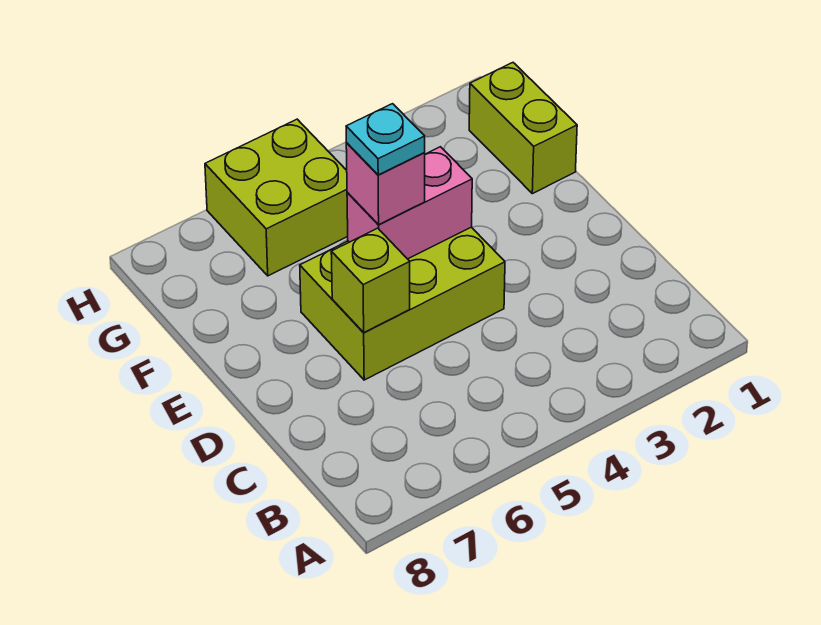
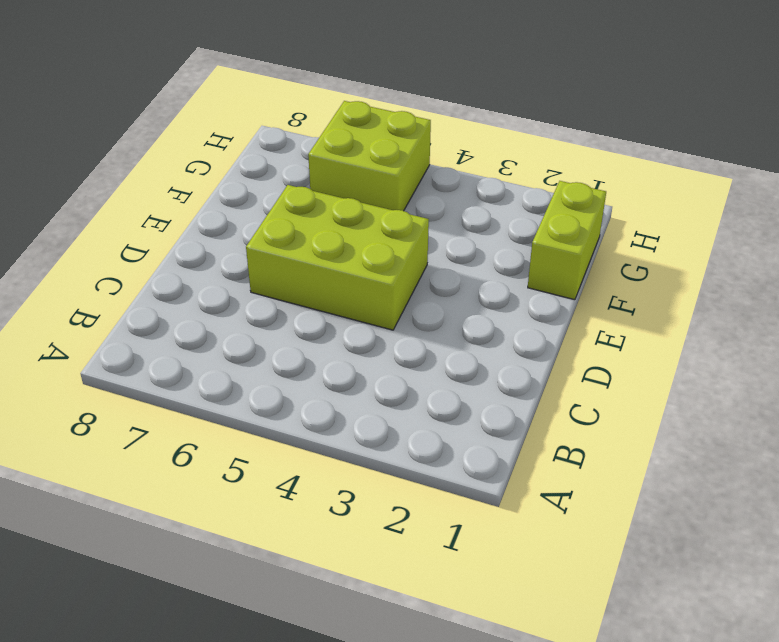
none -> lime 1x1 brick [331,228,410,333]
none -> pink 1x2 brick [347,147,472,259]

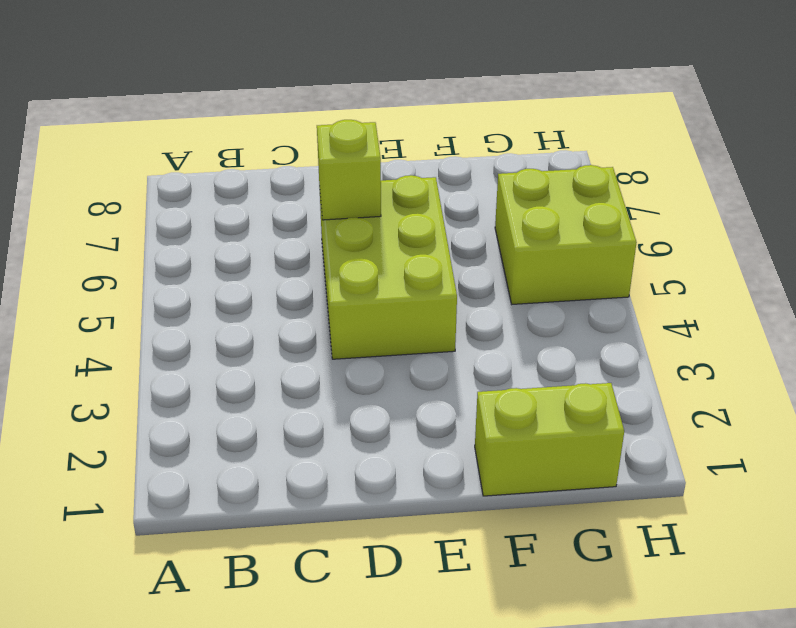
none -> pink 1x2 brick [347,147,472,259]
none -> pink 1x1 brick [346,143,425,224]

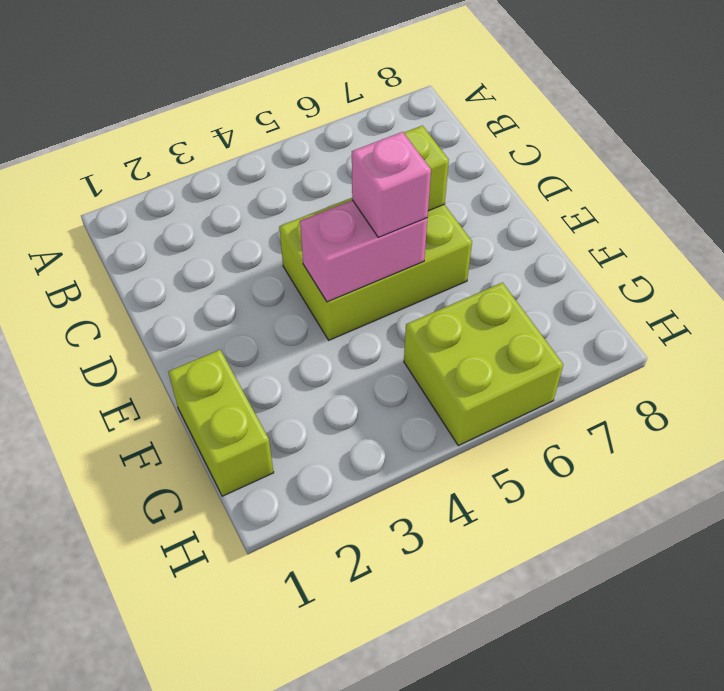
none -> cyan 1x1 plate [346,104,425,175]

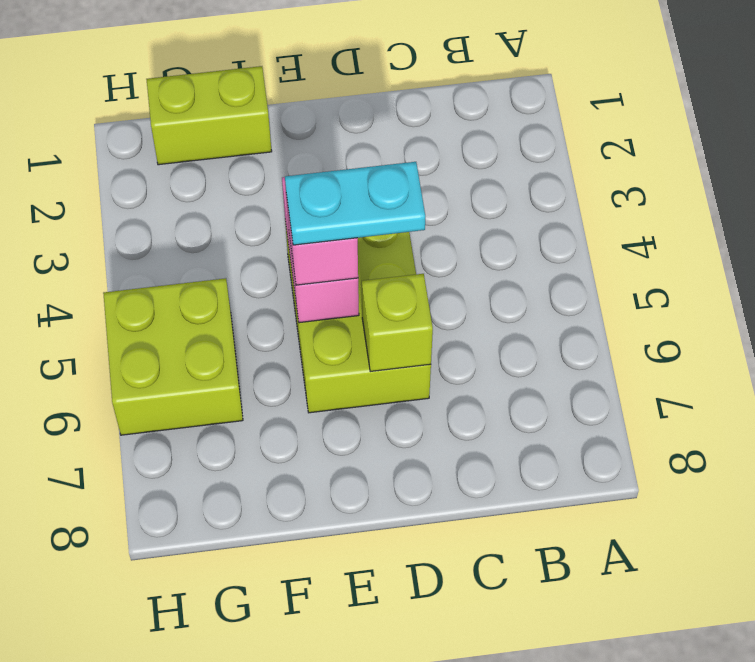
cyan 1x2 plate [285,162,425,245] -> cyan 1x1 plate [346,104,425,175]

